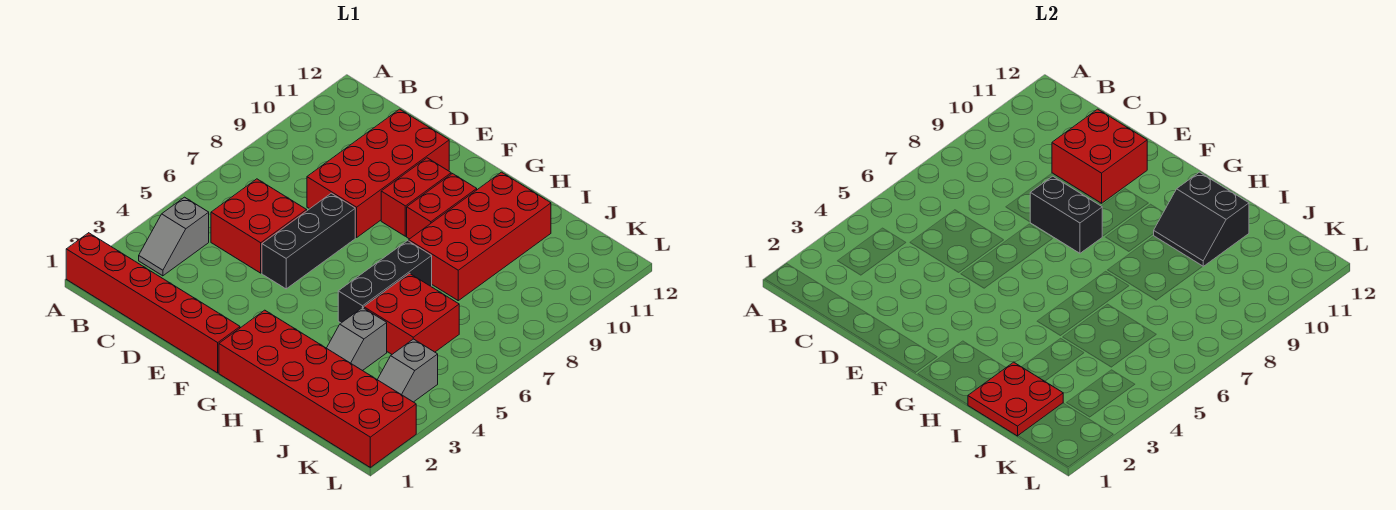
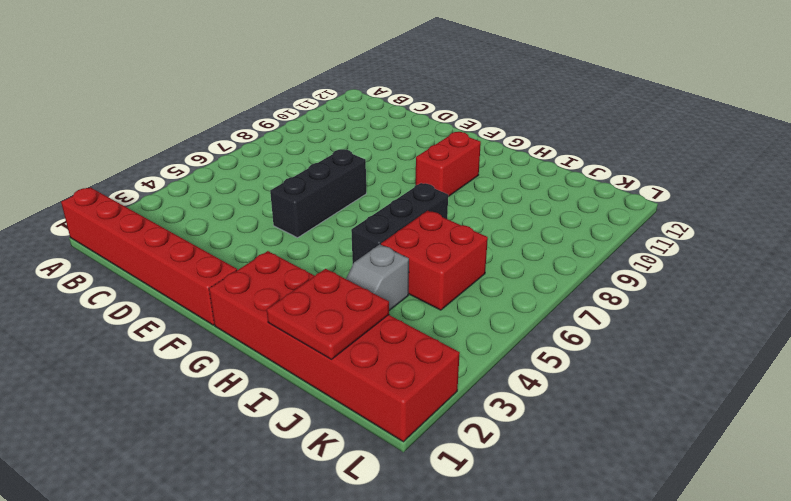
none -> grey 1x2 slope [139,197,209,276]
none -> red 2x2 brick [211,179,307,273]
none -> red 2x4 brick [307,109,449,238]

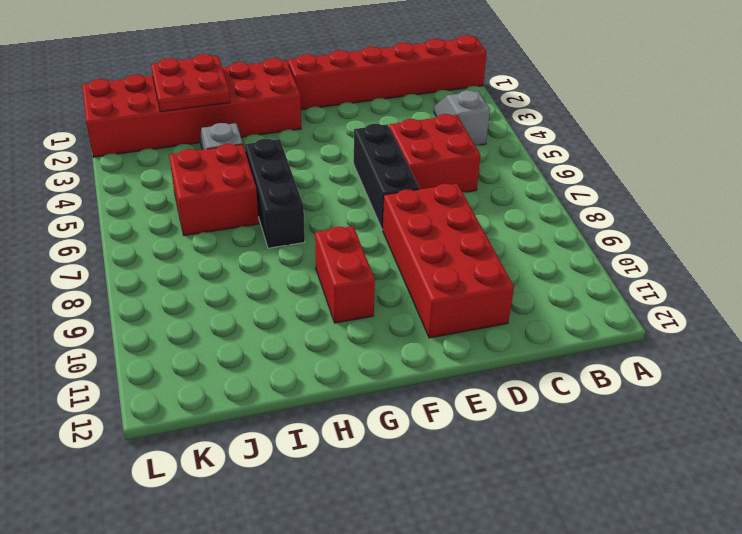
none -> red 1x2 brick [381,158,451,236]
none -> red 2x4 brick [409,172,551,301]
none -> grey 1x2 slope [377,339,438,402]

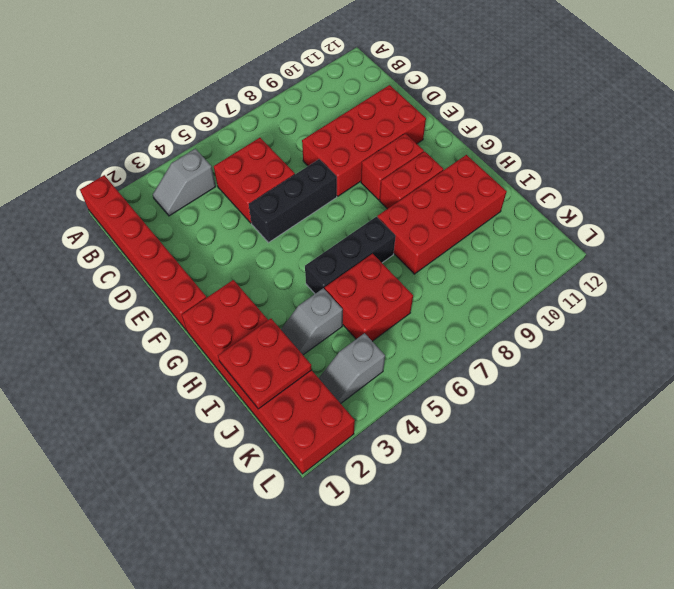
none -> red 2x2 brick [1052,109,1147,203]
none -> black 1x2 brick [1030,176,1102,253]
none -> black 2x2 slope [1154,172,1249,266]

